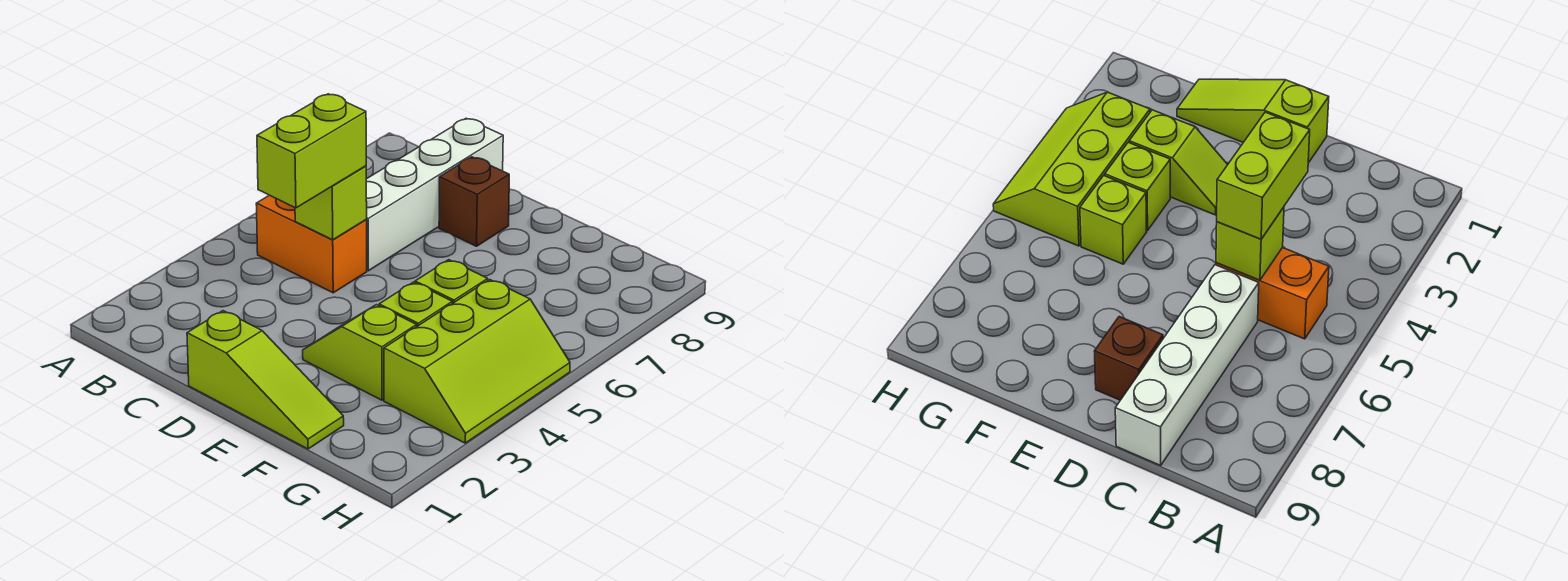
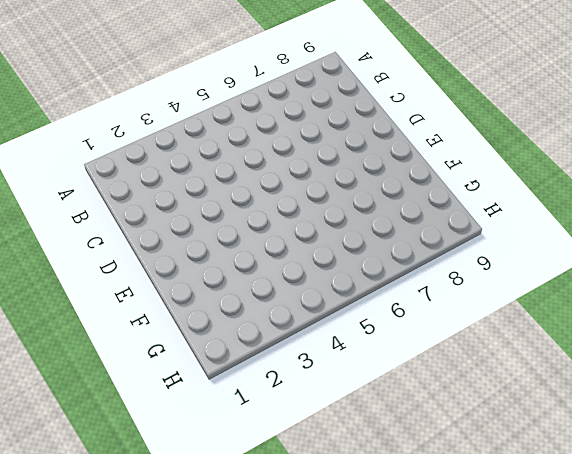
none -> orange 1x2 brick [256,195,367,293]
none -> white 1x4 brick [366,118,503,271]

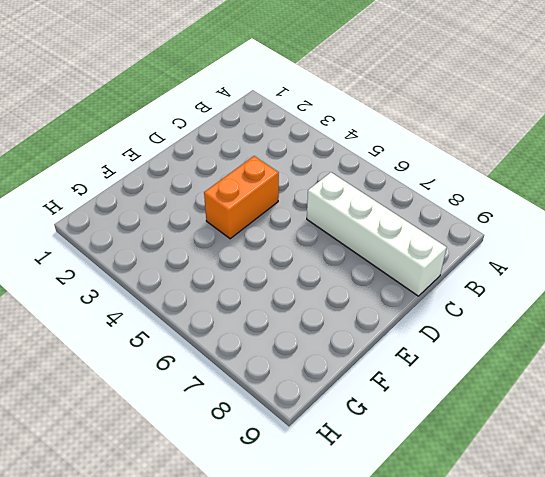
orange 1x2 brick [204,156,279,239] -> orange 1x2 brick moved to [256,195,367,293]
none -> lime 1x3 slope [187,311,344,449]
none -> brown 1x1 brick [439,157,509,246]

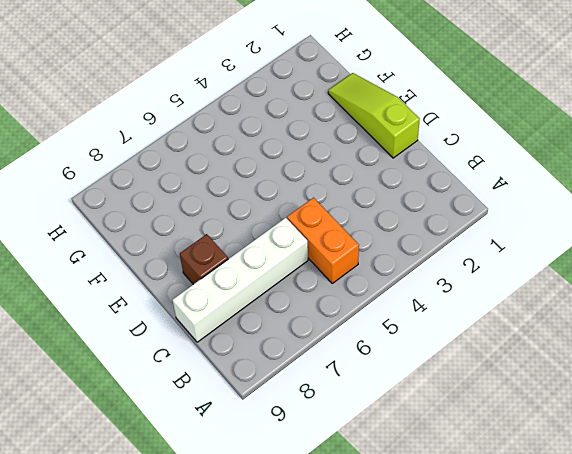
none -> lime 1x2 slope [303,305,417,400]
none -> lime 1x1 brick [379,282,452,326]

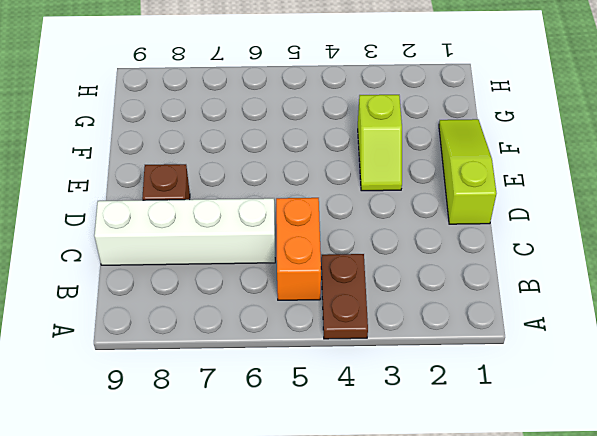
brown 1x2 plate [321,254,368,339] -> none
none -> lime 1x1 brick [379,282,452,326]
none -> lime 1x1 brick [415,260,488,303]

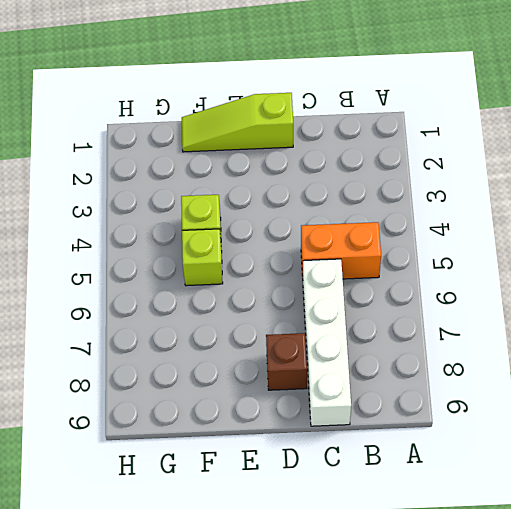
none -> lime 1x2 slope [303,305,417,400]
none -> lime 2x3 slope [384,280,570,443]

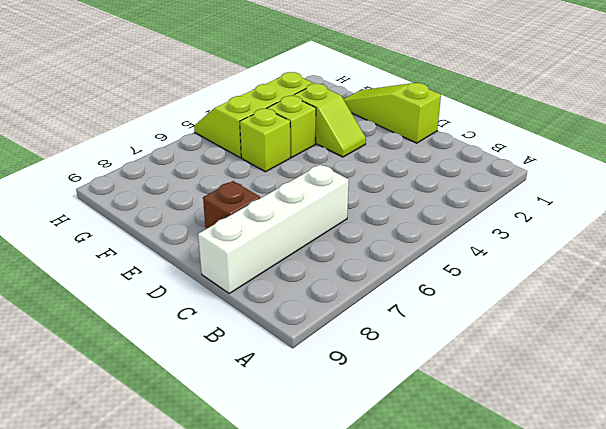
none -> orange 1x2 brick [256,195,367,293]
none -> lime 1x1 brick [295,166,367,240]

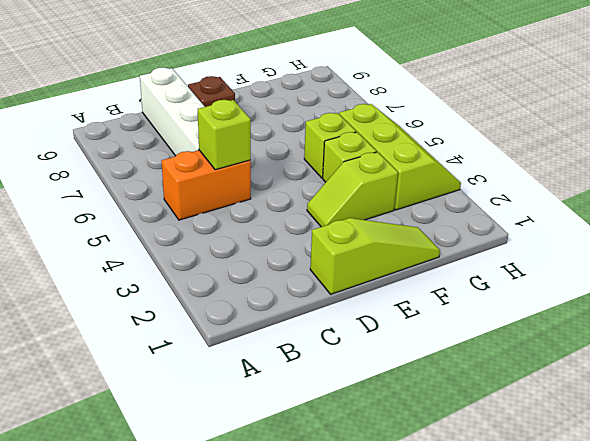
none -> lime 1x2 brick [257,94,366,208]

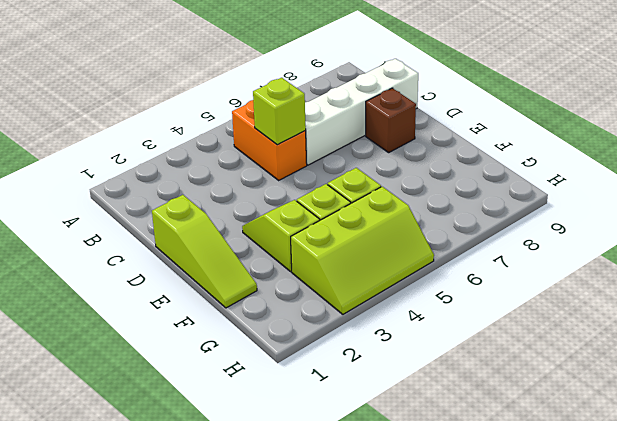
none -> lime 1x2 brick [257,94,366,208]

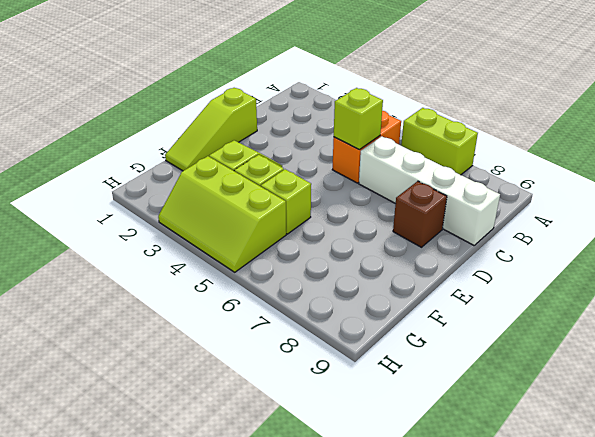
lime 1x2 brick [401,108,478,175] -> lime 1x2 brick moved to [257,94,366,208]

